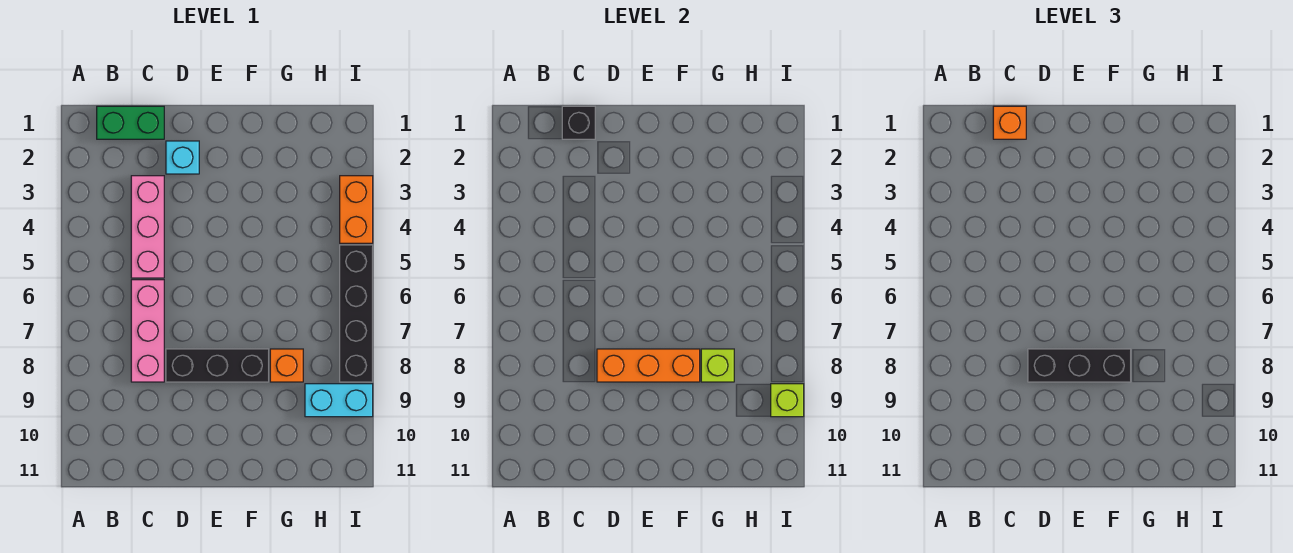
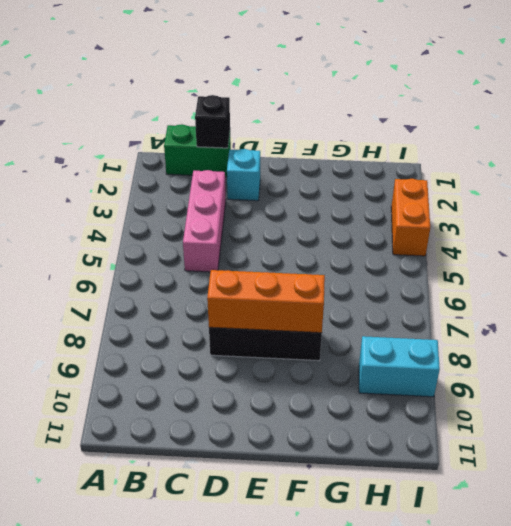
none -> pink 1x3 brick [131,280,164,382]
none -> orange 1x1 brick [270,349,303,382]
none -> black 1x4 brick [340,245,373,382]

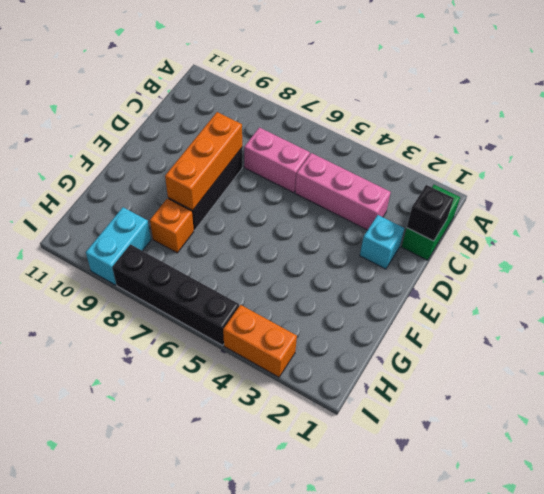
pink 1x2 brick [244,127,310,193] -> pink 1x3 brick [131,280,164,382]
none -> lime 1x1 brick [701,349,734,382]
none -> lime 1x1 brick [771,384,804,417]
none -> orange 1x1 brick [993,106,1026,139]

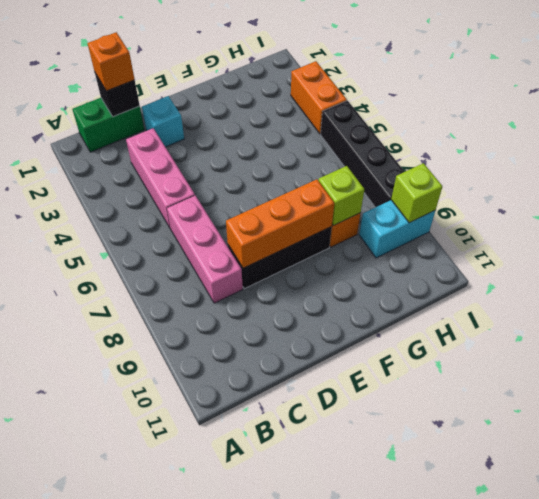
none -> black 1x3 brick [1028,349,1131,382]

